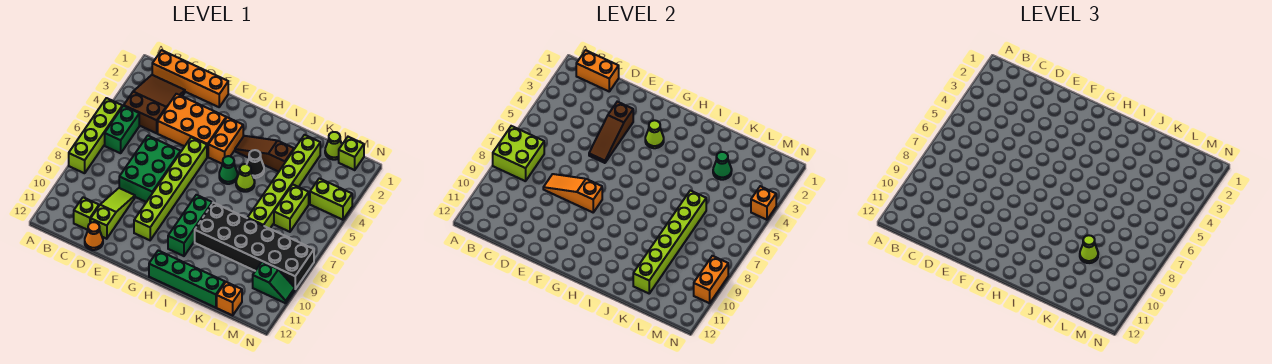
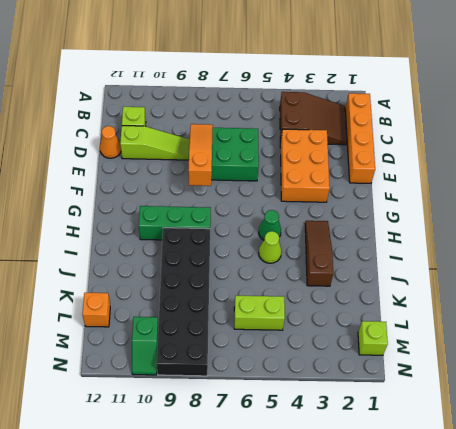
none -> lime 1x4 brick [69,98,122,173]
none -> green 1x2 brick [105,106,139,153]
none -> lime 1x6 brick [134,137,207,240]
none -> orange 1x2 brick [208,117,243,164]

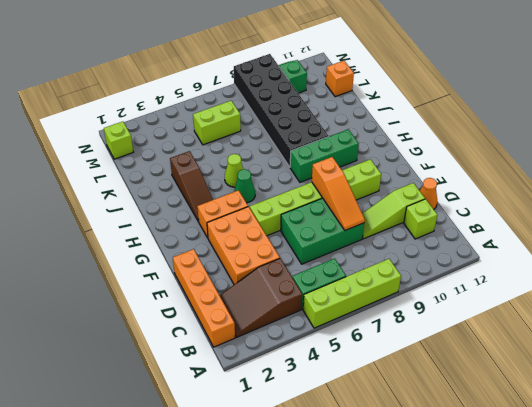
none -> green 1x4 brick [149,251,225,308]
none -> black 1x1 cone [247,150,264,178]
none -> lime 1x6 brick [248,135,320,229]
none -> lime 1x1 cone [325,132,342,160]

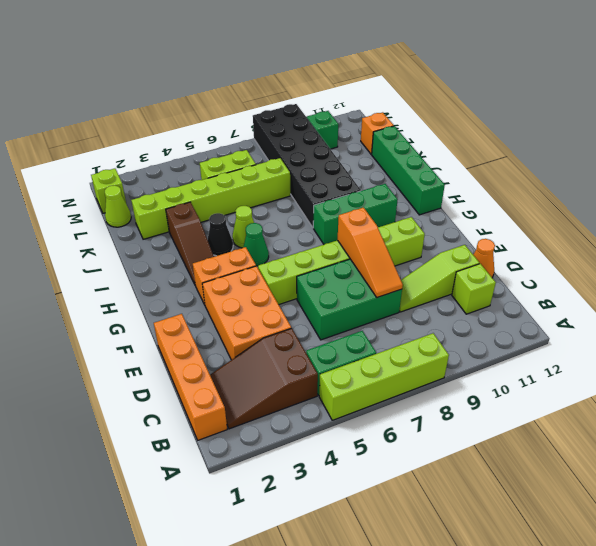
none -> lime 1x2 brick [310,178,352,220]
none -> lime 2x2 brick [493,126,544,181]
none -> orange 1x2 brick [576,50,619,91]
none -> brown 1x3 slope [589,102,633,163]

